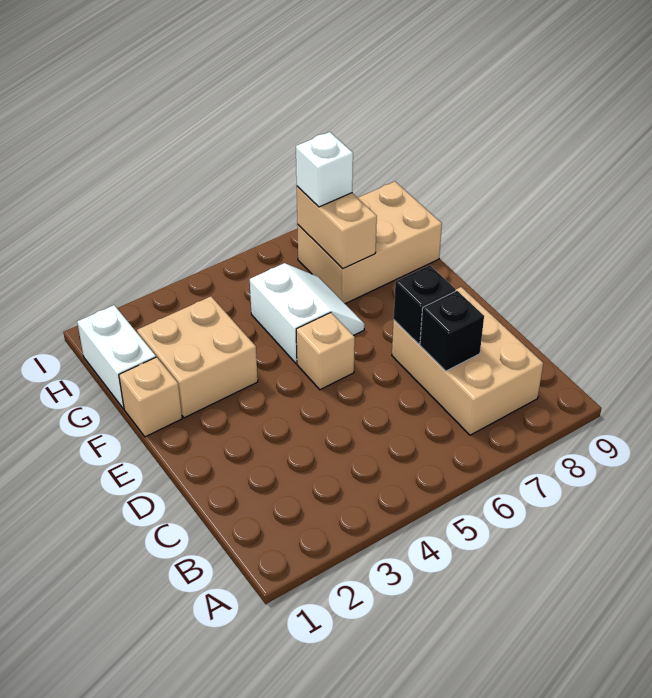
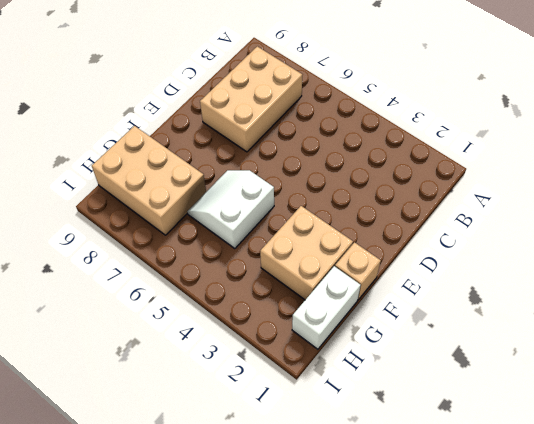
none -> tan 1x1 brick [296,313,355,390]
none -> black 1x1 brick [420,291,484,371]

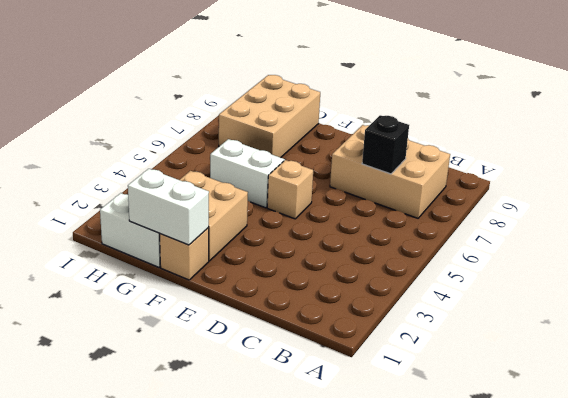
white 1x2 brick [128,169,209,245] -> none
none -> black 1x1 brick [394,265,456,344]
none -> tan 1x2 brick [297,186,377,269]

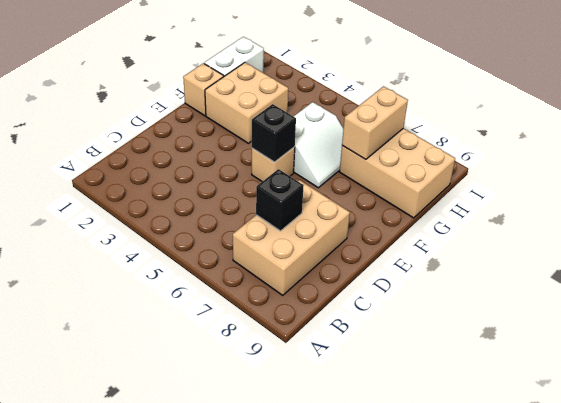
black 1x1 brick [252,104,296,162] -> black 1x1 brick moved to [394,265,456,344]
none -> white 1x1 brick [296,132,353,207]

